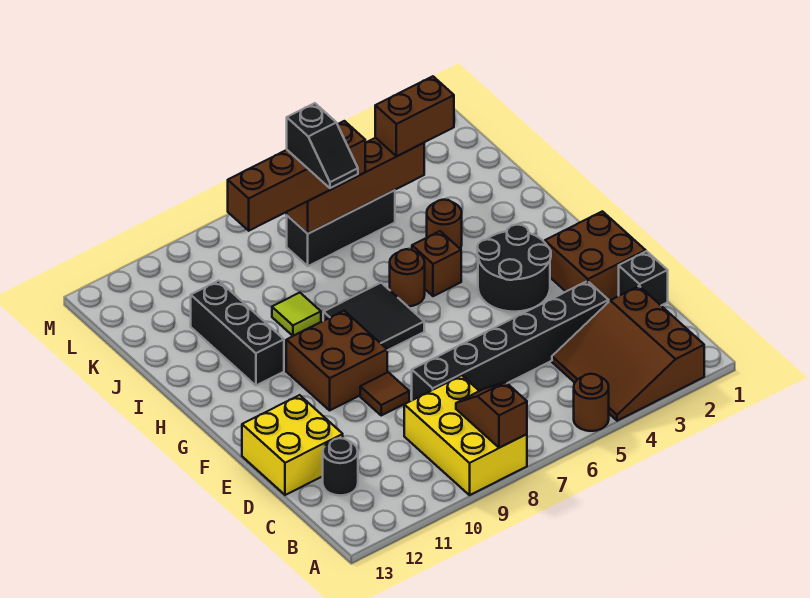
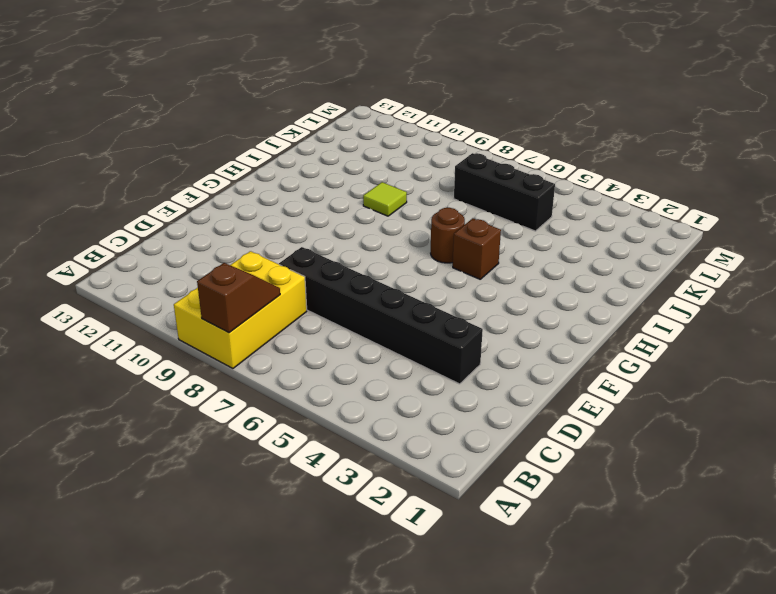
none -> brown 3x3 slope [552,286,704,421]
none -> brown 1x1 round brick [574,374,609,431]
none -> black 1x1 round brick [323,438,358,496]

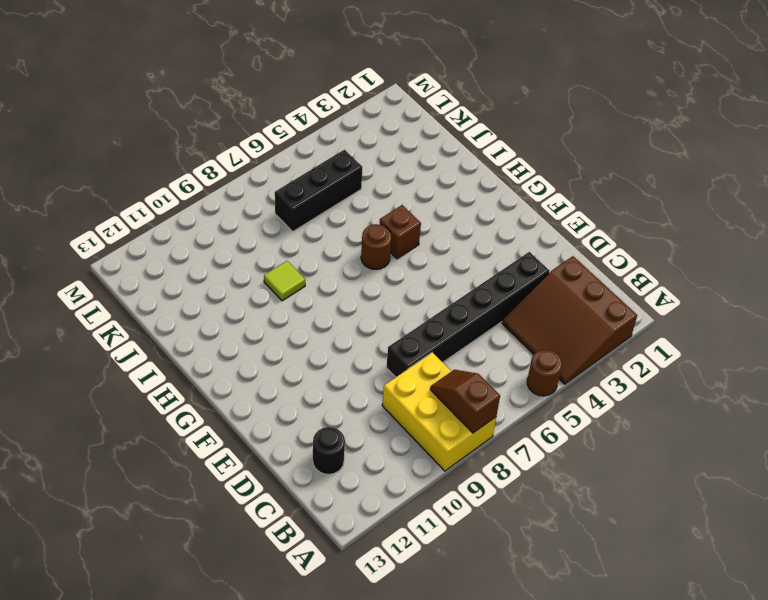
none -> black 1x1 brick [619,251,668,305]
none -> yellow 2x2 brick [242,395,343,495]
none -> brown 2x2 brick [545,211,646,301]

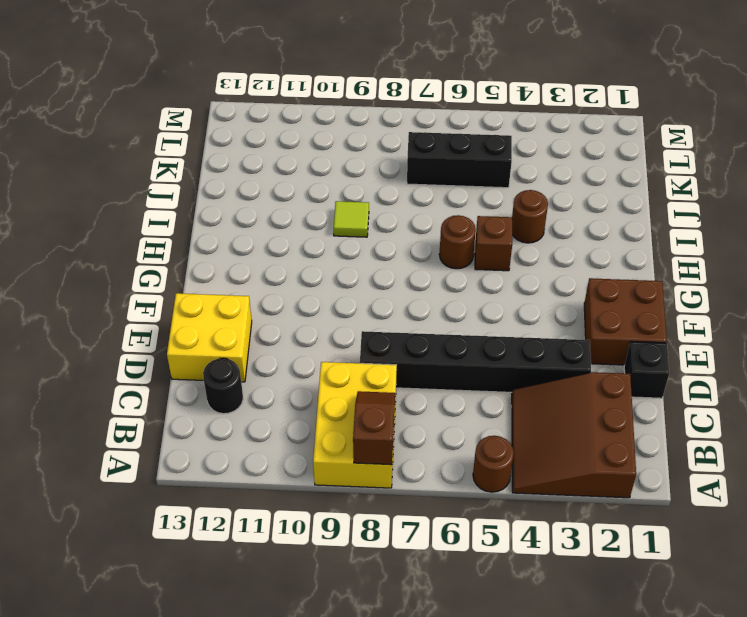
none -> brown 1x1 tile [360,372,409,415]
none -> black 2x2 round brick [477,225,551,312]
none -> brown 2x2 brick [286,311,387,410]

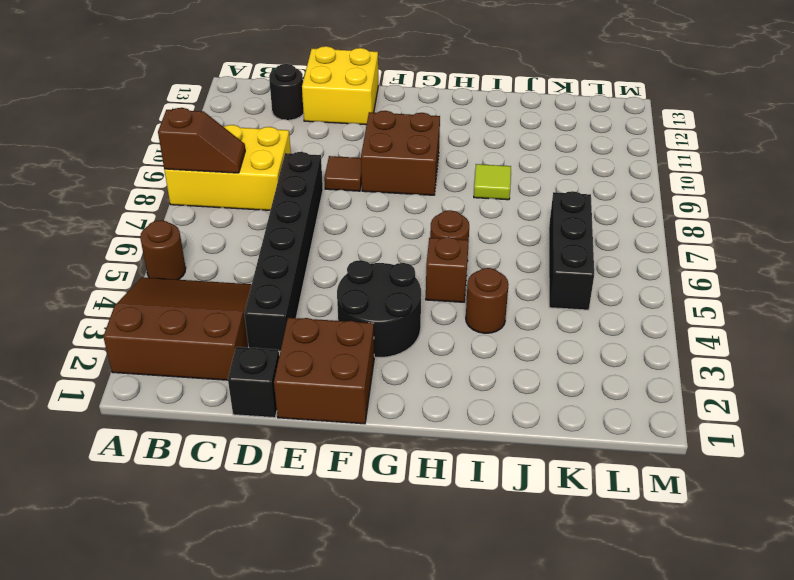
none -> black 2x2 tile [323,283,424,350]
none -> black 1x3 brick [191,281,284,385]
none -> brown 1x4 brick [287,138,424,234]

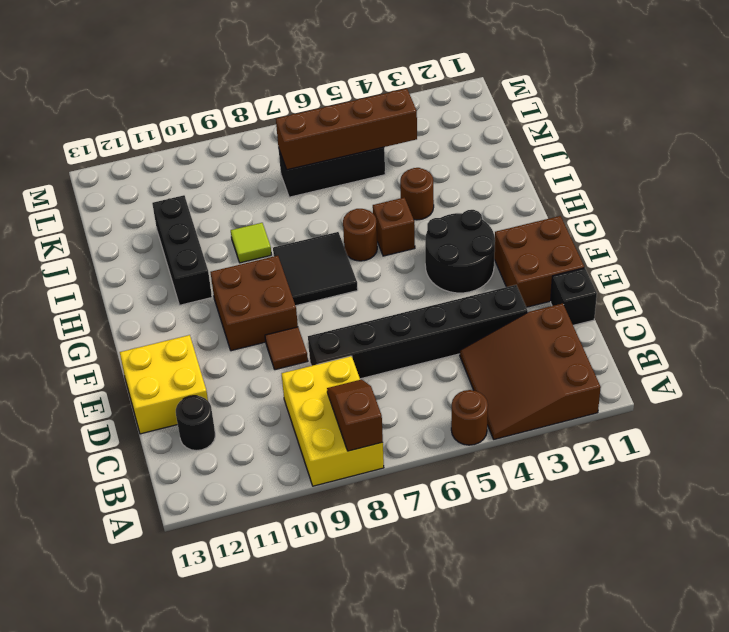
none -> brown 1x2 brick [375,76,454,156]
none -> brown 1x4 brick [228,121,365,231]
none -> black 1x2 slope [287,103,358,188]

